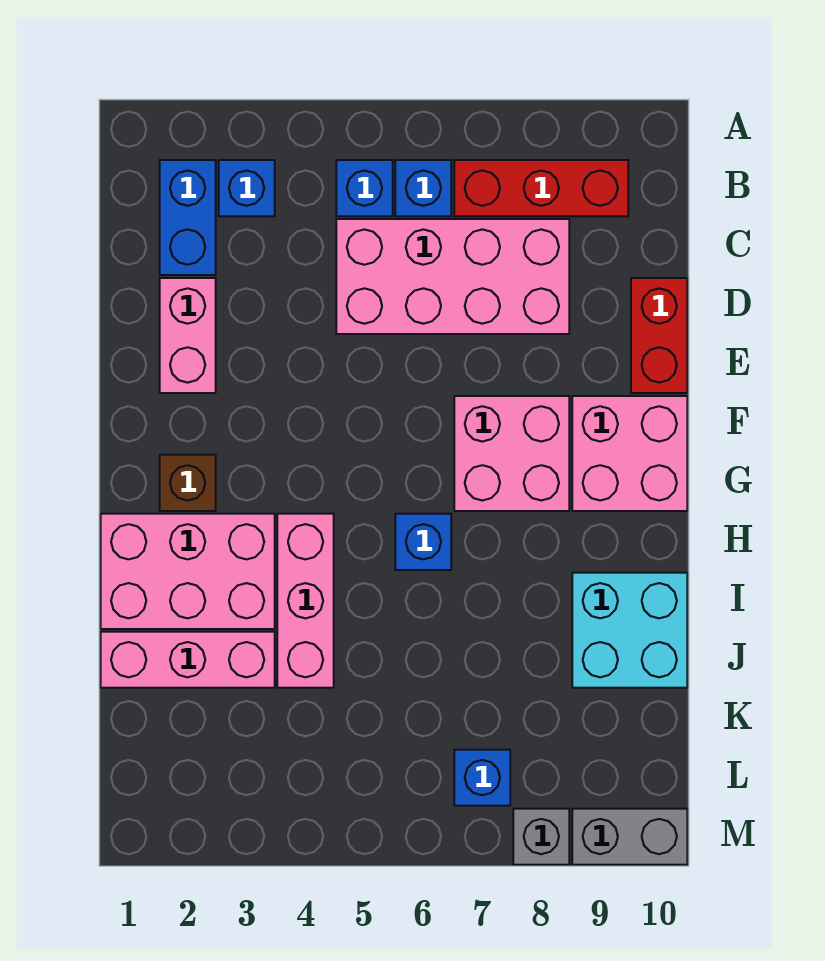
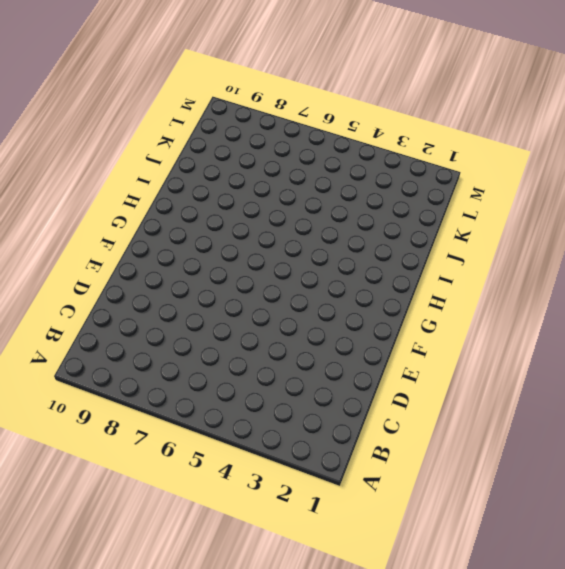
none -> blue 1x2 brick [160,160,216,275]
none -> blue 1x1 brick [219,160,275,216]
none -> blue 1x1 brick [336,160,393,216]

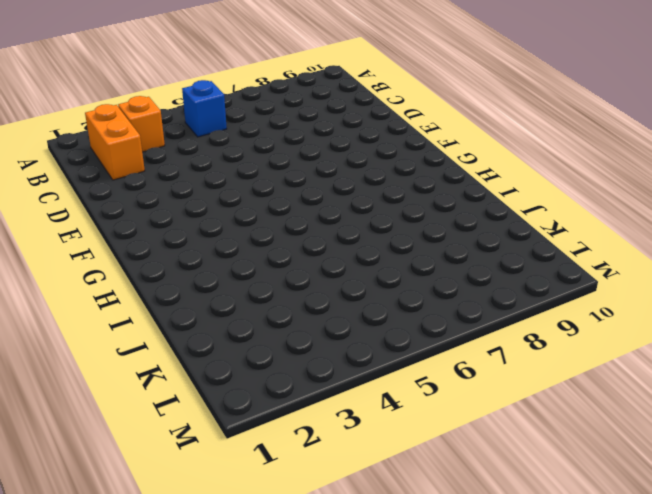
orange 1x2 brick [85,104,145,180] -> blue 1x2 brick [160,160,216,275]
orange 1x1 brick [118,96,165,152] -> blue 1x1 brick [219,160,275,216]
none -> blue 1x1 brick [395,160,451,216]
none -> red 1x3 brick [454,160,628,216]
none -> pink 2x4 brick [336,219,569,334]

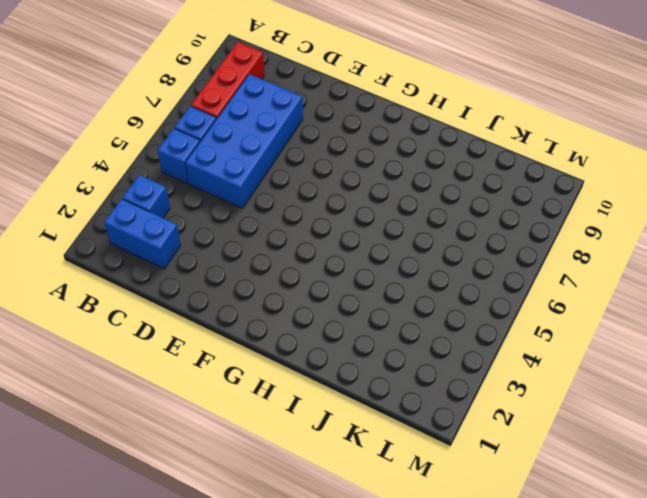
blue 2x4 brick [185,74,303,208] -> pink 2x4 brick [336,219,569,334]
none -> pink 1x2 brick [160,278,216,393]
none -> red 1x2 brick [631,278,687,393]
none -> pink 2x2 brick [454,396,569,511]

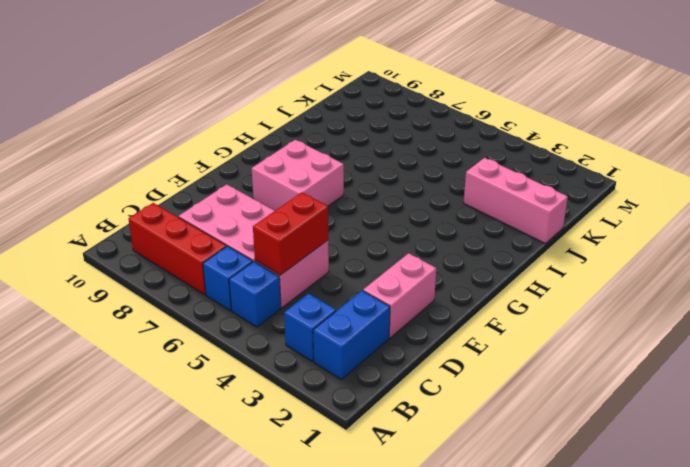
red 1x2 brick [253,192,328,275] -> red 1x2 brick moved to [631,278,687,393]
none -> pink 2x2 brick [572,396,687,511]
none -> brown 1x1 brick [160,455,216,511]
none -> pink 2x3 brick [101,514,275,629]

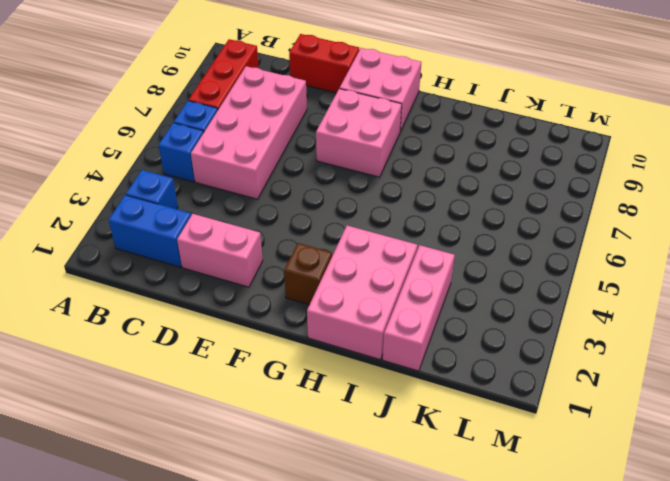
none -> pink 1x3 brick [277,514,334,688]
none -> blue 1x1 brick [395,514,451,570]
none -> cyan 2x2 brick [572,573,687,688]

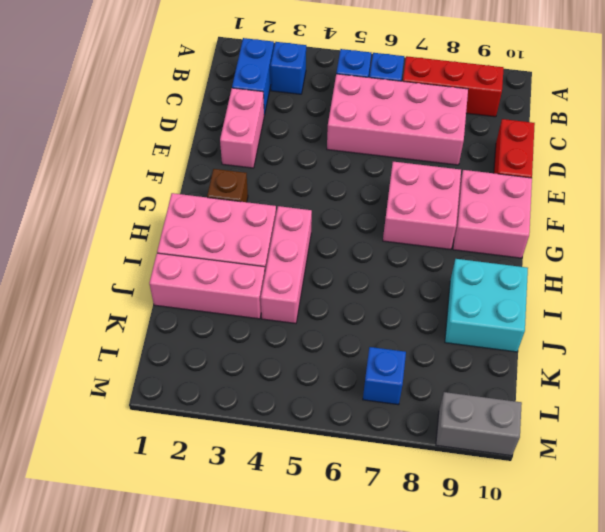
none -> blue 1x1 brick [395,514,451,570]
none -> grey 1x1 brick [513,809,569,865]

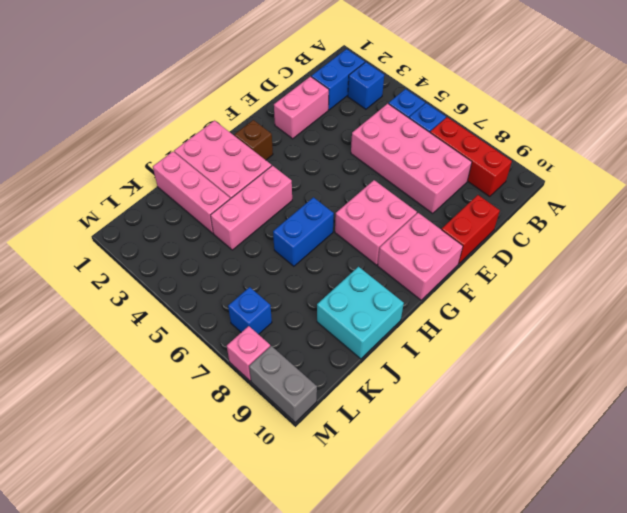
blue 1x2 brick [273,197,334,266] -> blue 1x1 brick [395,514,451,570]
pink 1x1 brick [227,326,270,381] -> grey 1x1 brick [513,809,569,865]

